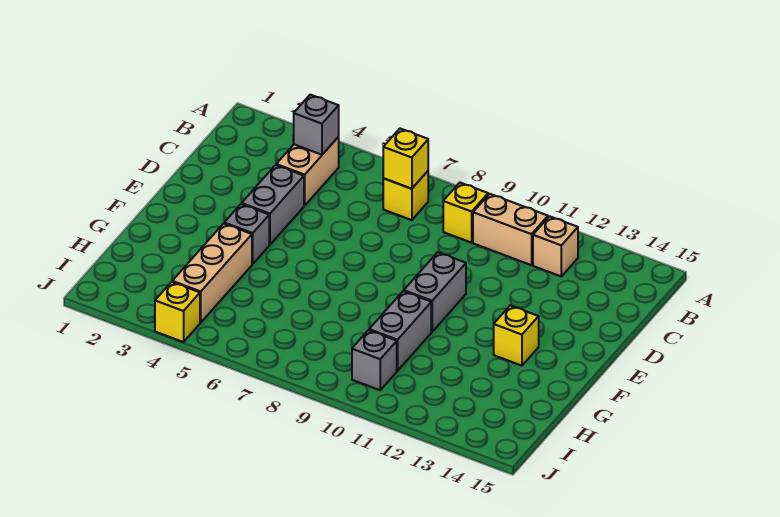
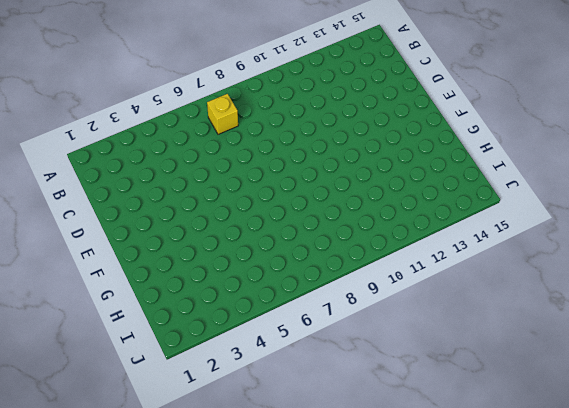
none -> tan 1x2 brick [276,137,339,206]
none -> yellow 1x1 brick [443,183,488,243]
none -> tan 1x2 brick [473,194,548,265]

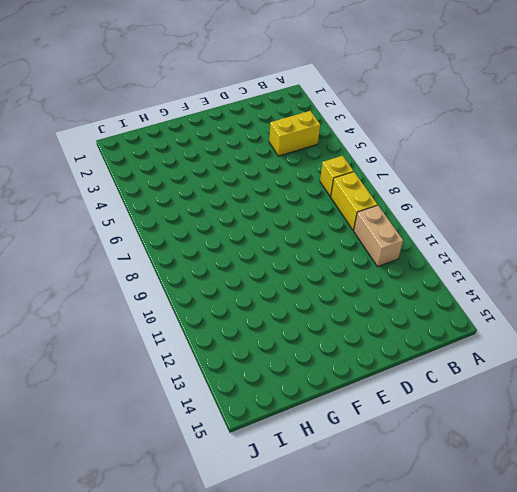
yellow 1x2 brick [269,111,320,156] -> tan 1x2 brick [276,137,339,206]
yellow 1x2 brick [331,172,378,230] -> yellow 1x1 brick [443,183,488,243]
none -> tan 1x1 brick [533,216,578,276]
none -> grey 1x2 brick [242,165,304,245]
none -> grey 1x2 brick [404,252,466,332]

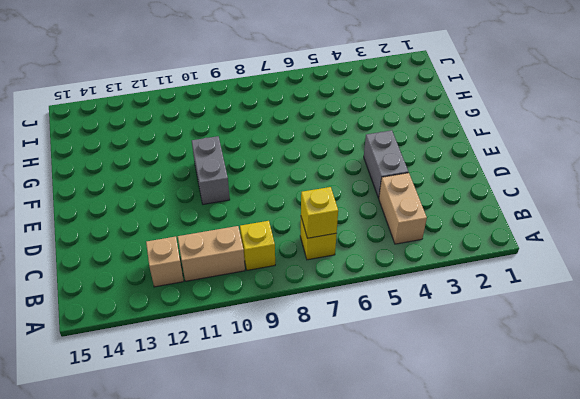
none -> grey 1x1 brick [224,204,269,264]
none -> yellow 1x1 brick [494,306,539,366]
none -> tan 1x3 brick [172,224,252,323]

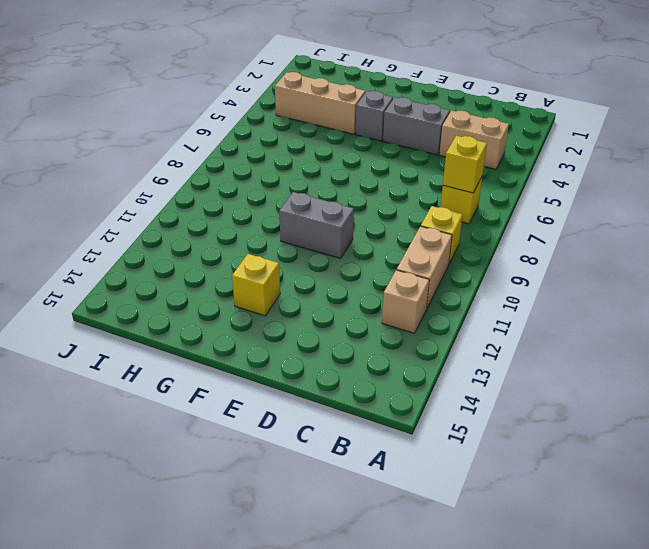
none -> grey 1x2 brick [369,291,431,371]
none -> grey 1x1 brick [352,330,397,390]
none -> yellow 1x1 brick [155,282,200,342]

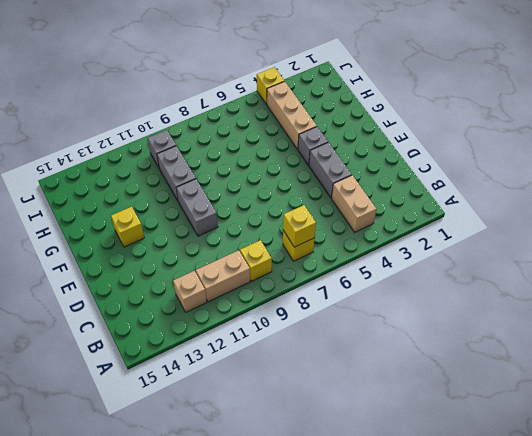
none -> grey 1x1 brick [294,95,339,155]

